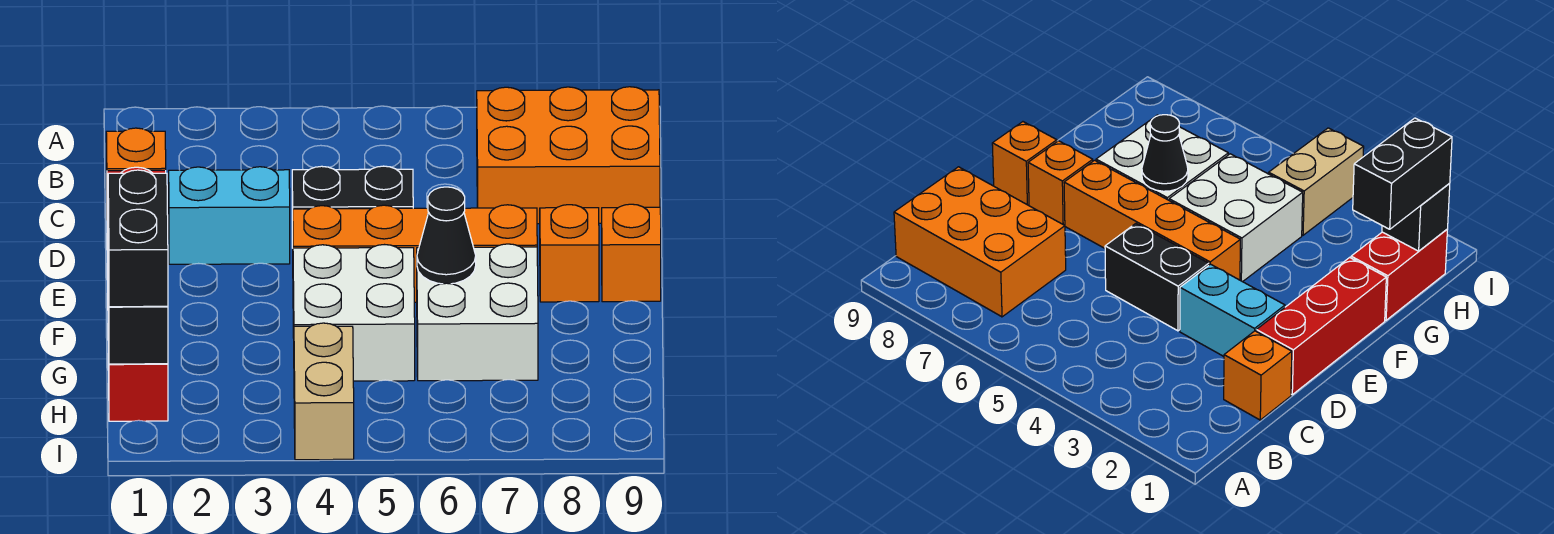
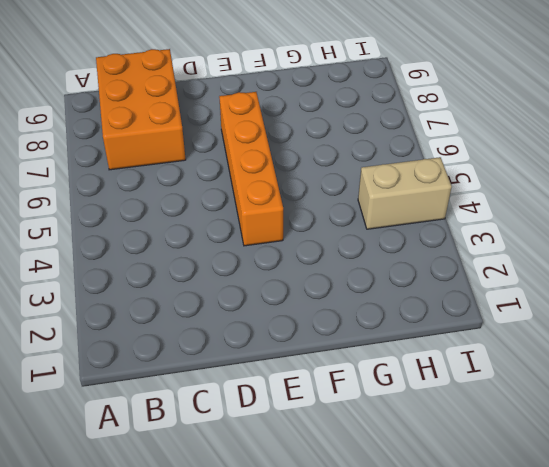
none -> orange 1x1 brick [106,128,166,190]
none -> red 1x3 brick [1256,257,1386,395]
none -> cyan 1x2 brick [169,167,290,264]

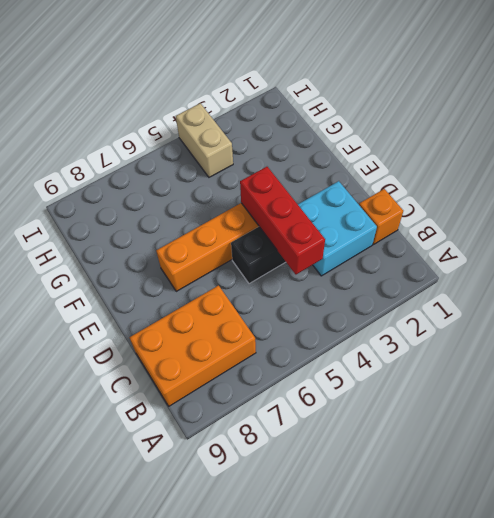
cyan 2x2 brick [298,181,377,276] -> cyan 1x2 brick [169,167,290,264]
red 1x3 brick [240,167,325,274] -> red 1x3 brick moved to [1256,257,1386,395]
none -> orange 1x1 brick [540,205,599,302]
none -> orange 1x1 brick [602,204,661,302]
none -> white 2x2 brick [293,245,415,381]

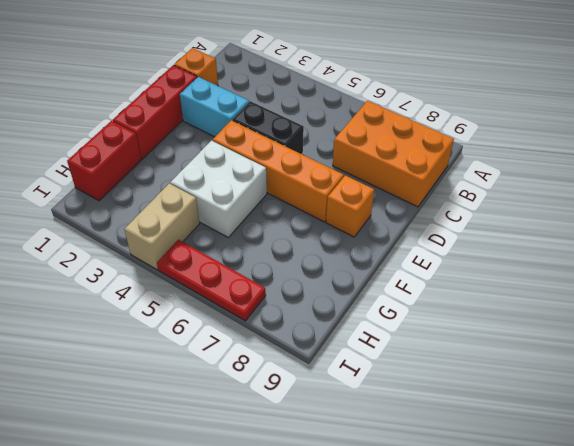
red 1x3 plate [157,240,266,321] -> none
none -> orange 1x1 brick [602,204,661,302]
none -> white 2x2 brick [417,244,538,381]
none -> black 1x1 cone [417,187,476,284]

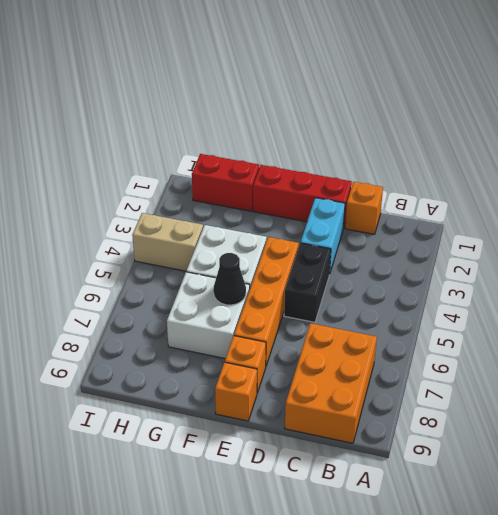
none -> black 1x1 brick [108,286,168,364]
none -> black 1x2 brick [108,170,168,307]

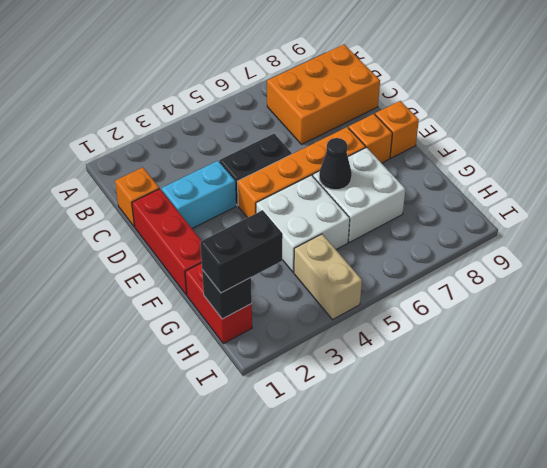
black 1x2 brick [200,210,283,293] -> black 1x2 brick turned to [108,170,168,307]

